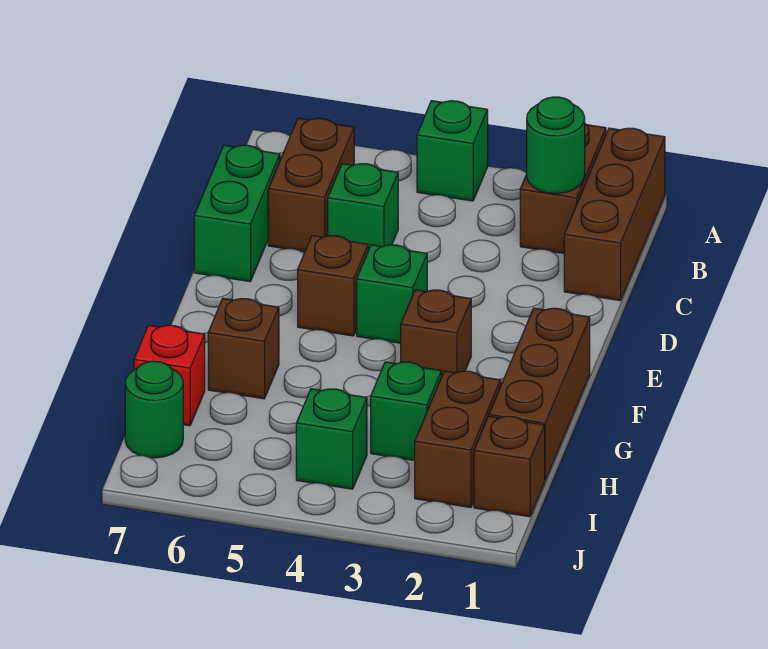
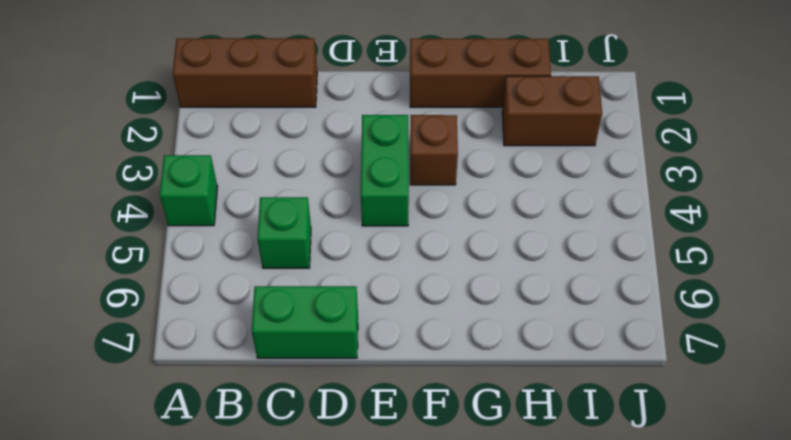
green 1x2 brick [361,115,409,226] -> green 1x1 brick [357,245,427,343]
none -> brown 1x2 brick [520,124,606,253]
none -> brown 1x2 brick [268,118,354,252]
none -> brown 1x1 brick [298,236,368,336]

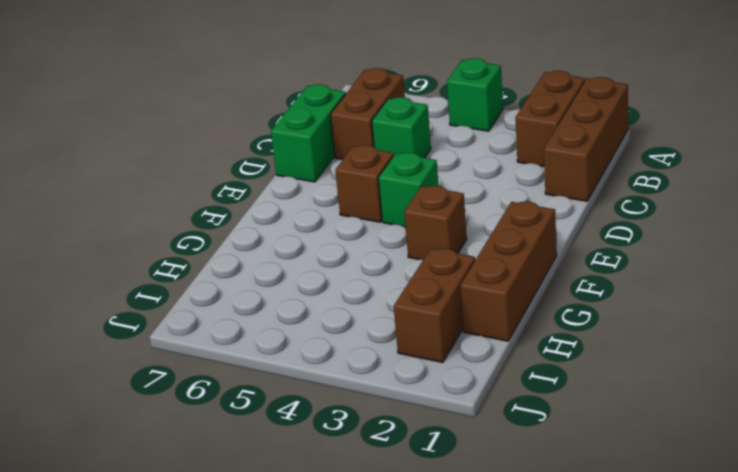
none -> brown 1x1 brick [208,298,279,399]
none -> green 1x1 brick [371,362,441,460]
none -> red 1x1 brick [134,325,205,426]

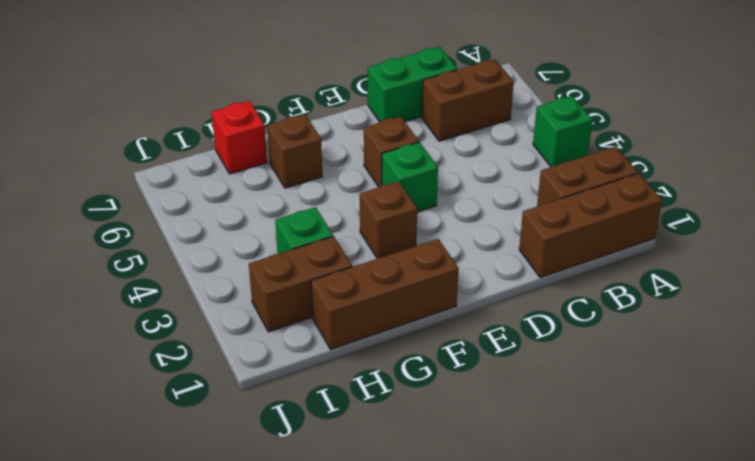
none -> green 1x1 brick [328,164,398,250]
none -> brown 1x1 brick [474,416,545,517]
none -> green 1x1 brick [296,389,367,489]

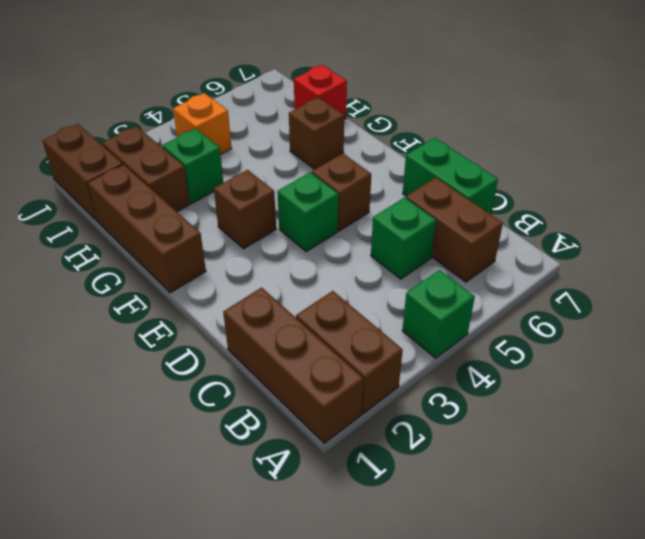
brown 1x2 brick [43,124,123,220] -> brown 1x1 brick [474,416,545,517]
orange 1x1 brick [173,93,232,155] -> green 1x1 brick [296,389,367,489]
none -> green 1x1 round brick [125,361,183,458]
none -> green 1x1 round brick [527,97,585,193]

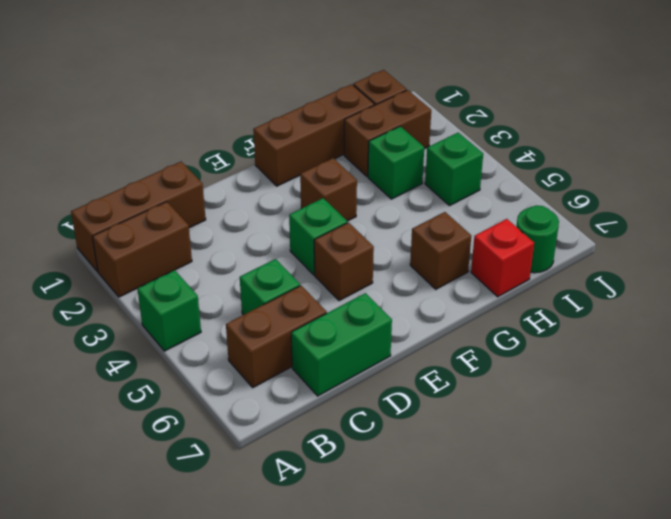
none -> green 1x1 round brick [527,97,585,193]

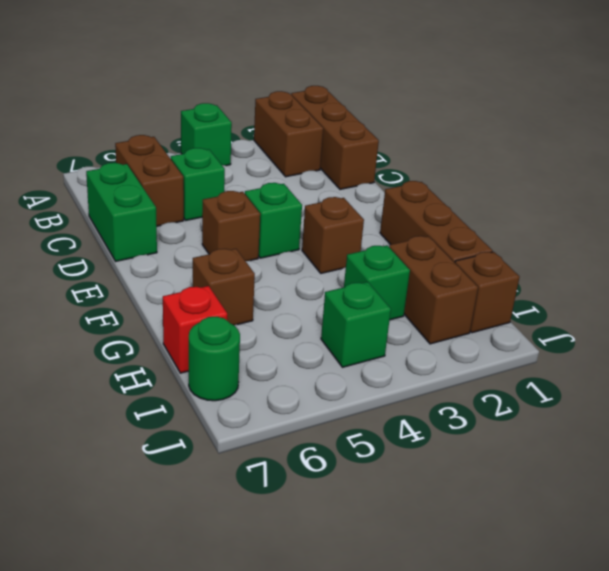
none -> green 1x1 round brick [527,97,585,193]

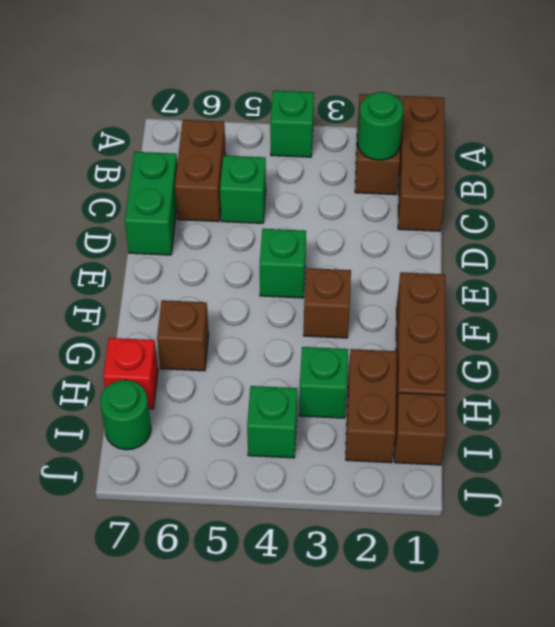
none -> brown 1x1 brick [298,236,368,336]

